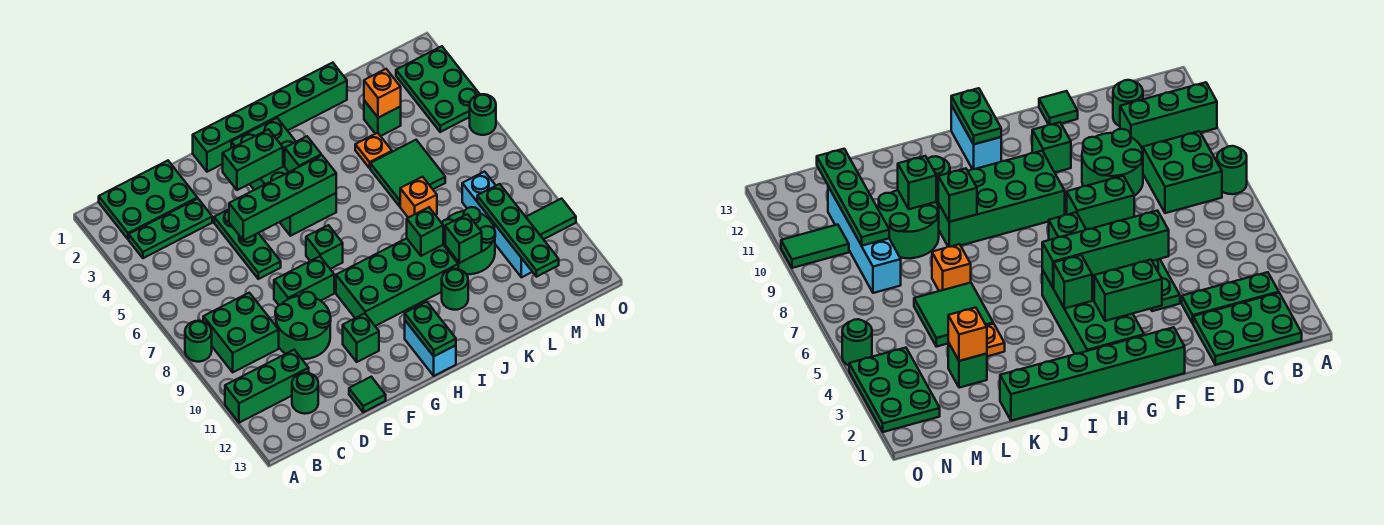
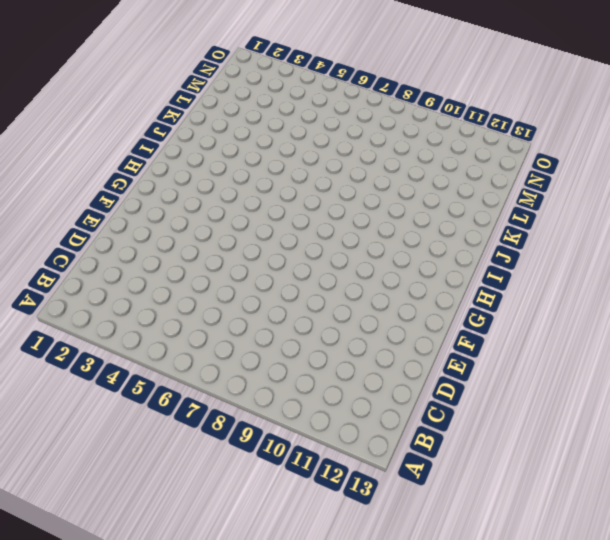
none -> green 1x1 round brick [185,321,212,362]
none -> green 1x3 brick [225,350,309,423]
none -> green 2x3 plate [99,161,197,239]
none -> green 1x3 plate [129,198,212,258]

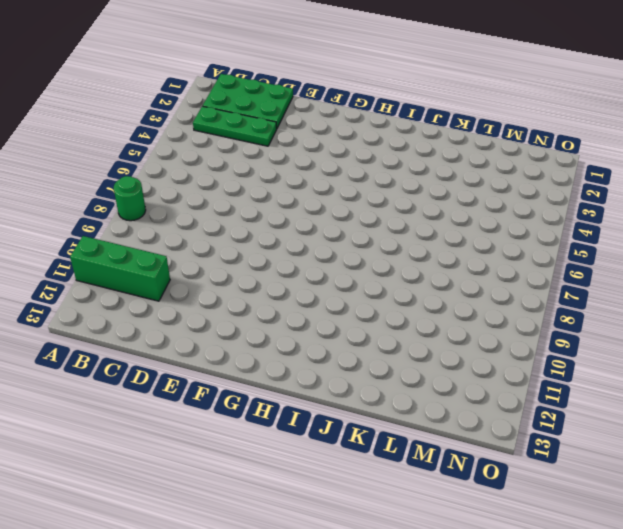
none -> green 2x2 brick [203,293,279,372]
none -> green 1x1 round brick [292,373,318,414]
none -> green 2x2 round brick [275,292,331,359]
none -> green 1x3 plate [214,209,281,279]

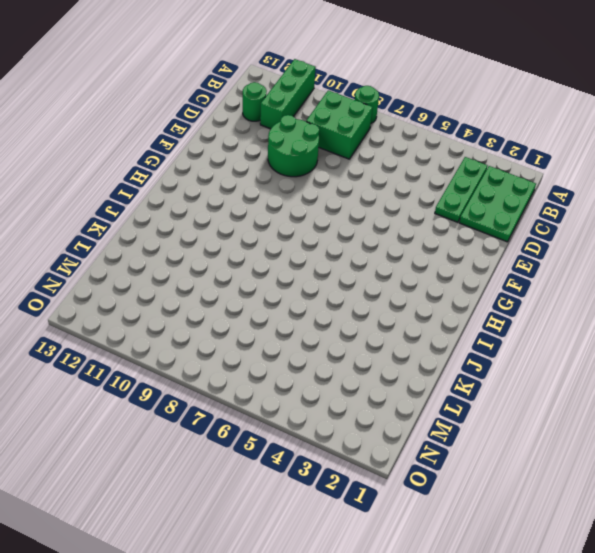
none -> green 1x3 plate [214,209,281,279]
none -> green 1x2 brick [274,256,334,305]
none -> green 1x1 tile [349,377,386,412]
none -> green 1x6 brick [193,63,347,172]

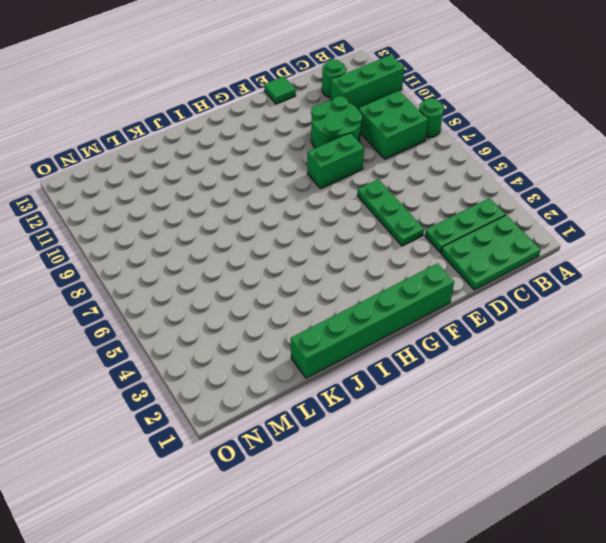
none -> green 1x1 brick [343,313,379,362]
none -> green 2x4 brick [231,118,336,236]
none -> green 1x1 brick [306,225,343,269]
none -> green 2x4 brick [336,238,458,326]

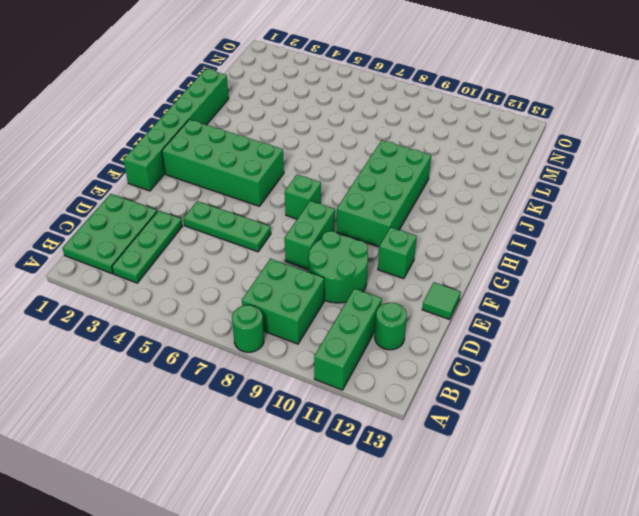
none -> cyan 1x2 brick [405,321,456,376]
none -> green 1x1 round brick [442,269,468,310]
none -> orange 1x1 plate [355,133,392,168]
none -> green 2x2 tile [370,140,445,206]

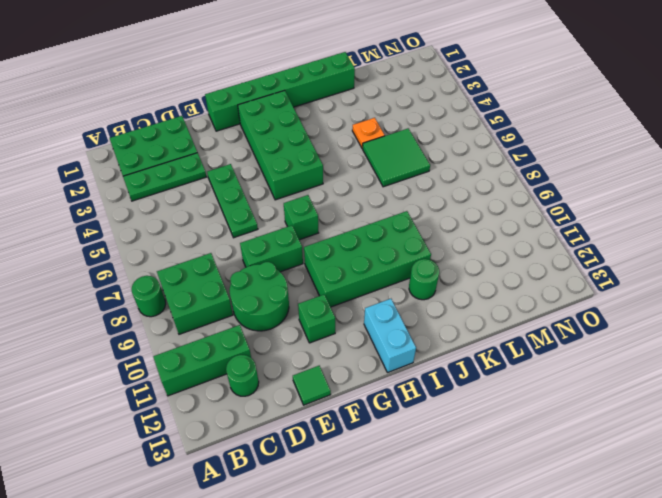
none -> orange 1x1 brick [400,177,437,218]
none -> green 2x2 round brick [441,207,495,274]
none -> green 1x1 brick [364,100,401,136]
none -> cyan 1x4 brick [462,172,532,277]

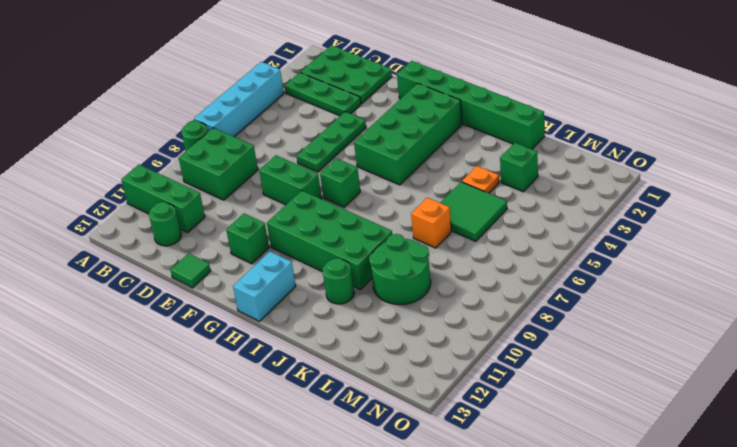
cyan 1x4 brick [194,62,284,137] -> cyan 1x4 brick moved to [462,172,532,277]
none -> green 2x2 round brick [275,292,331,359]
none -> green 2x3 plate [396,46,479,132]
none -> green 1x2 tile [526,199,576,239]
none -> green 1x1 round brick [470,94,496,135]

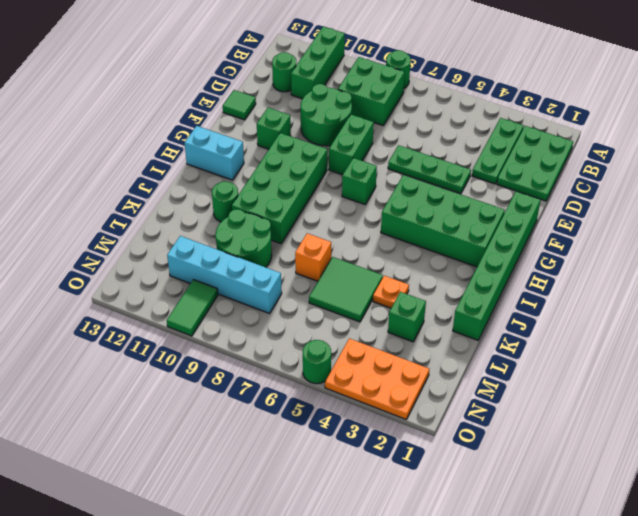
orange 2x3 plate [325,338,429,419] -> green 2x3 plate [396,46,479,132]
none -> green 1x4 brick [229,155,336,240]
none -> green 1x2 brick [223,129,283,190]
none -> green 1x1 brick [285,136,321,172]
none -> green 1x2 plate [405,302,456,356]

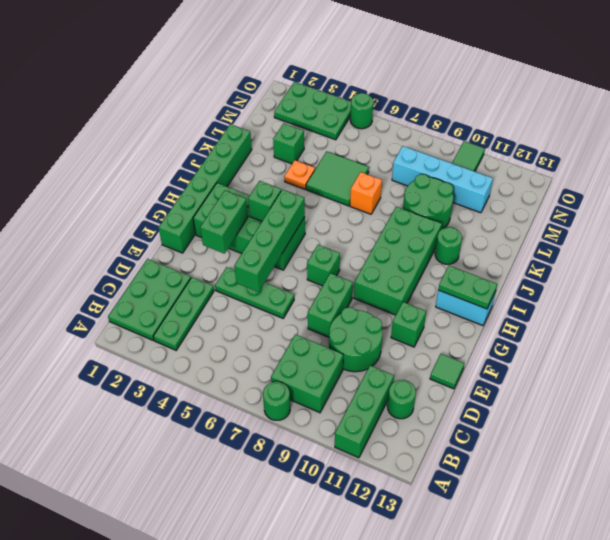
none -> green 1x1 brick [407,207,443,256]
none -> green 1x1 brick [445,214,482,263]
none -> orange 1x1 brick [364,69,401,118]
none -> green 1x4 plate [477,184,559,277]

